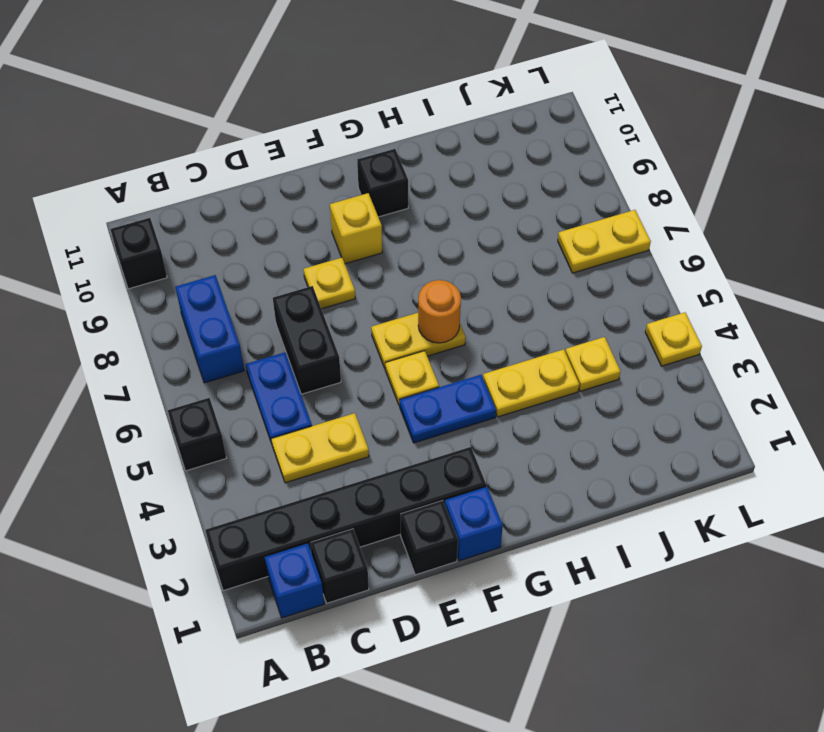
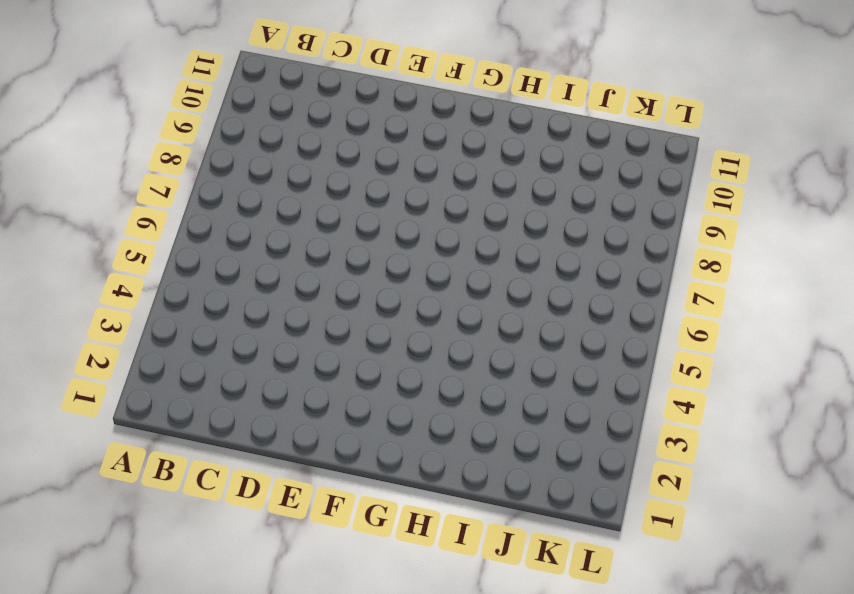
none -> black 1x6 brick [205,447,486,591]
none -> black 1x1 brick [168,398,226,471]
none -> black 1x1 brick [111,218,167,289]

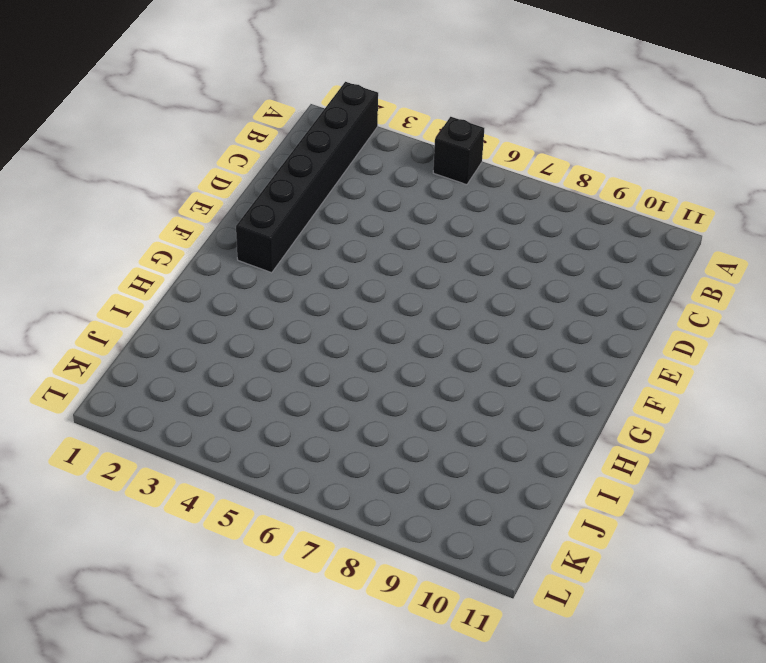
none -> black 1x1 brick [111,218,167,289]
none -> blue 1x1 brick [265,543,324,618]
none -> blue 1x2 brick [175,275,244,383]

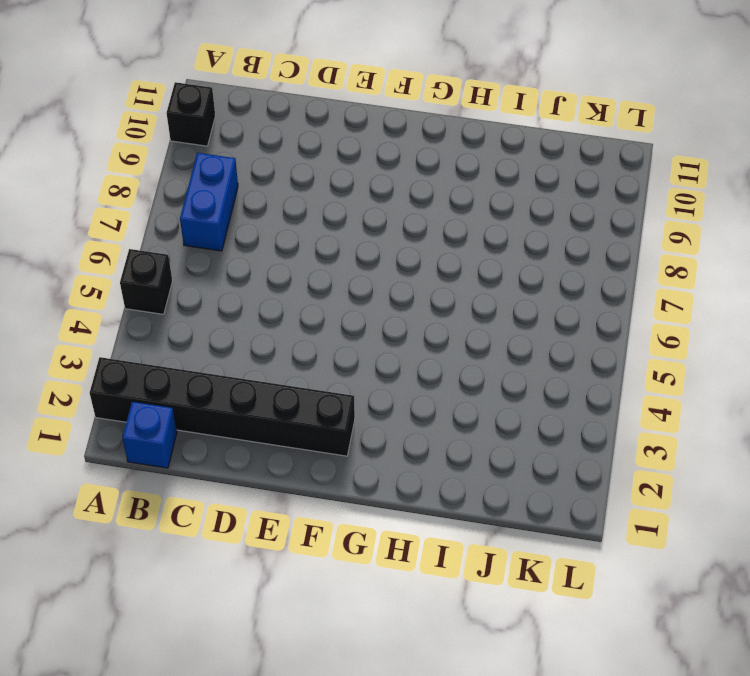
none -> black 1x1 brick [310,529,369,603]
none -> yellow 1x2 plate [271,413,369,483]
none -> blue 1x2 plate [246,352,312,443]

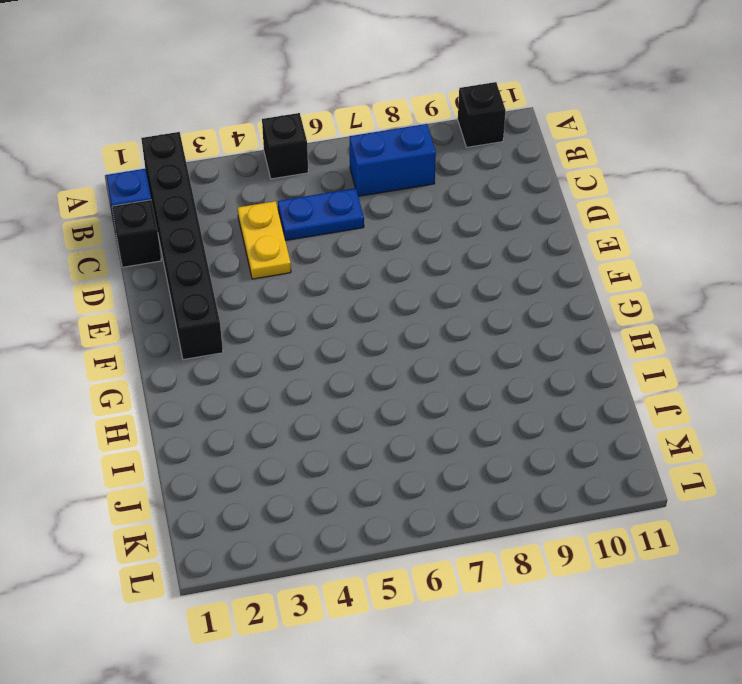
none -> black 1x2 brick [273,286,341,394]
none -> black 1x1 brick [401,501,458,575]
none -> yellow 1x1 plate [304,258,355,309]

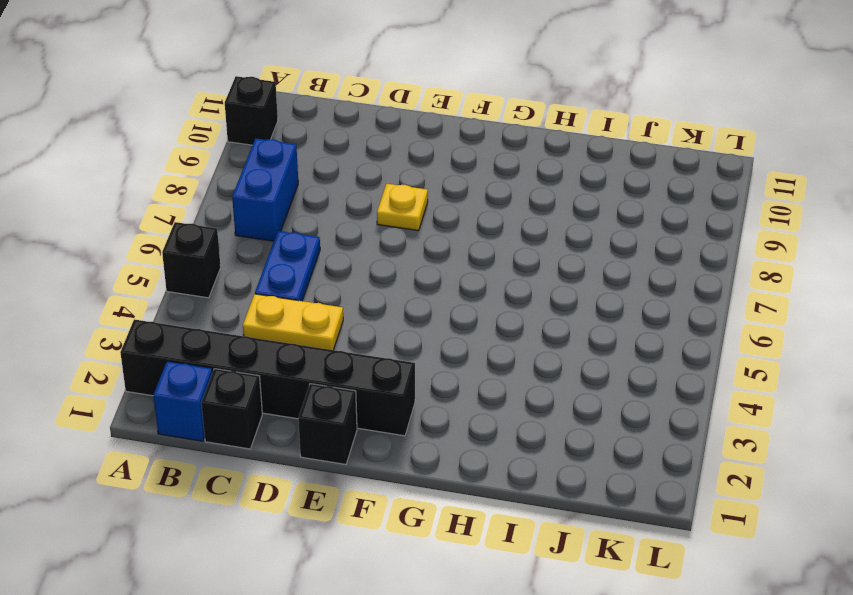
none -> black 1x2 brick [273,286,341,394]
none -> blue 1x1 brick [445,486,503,561]
none -> blue 1x2 plate [400,375,496,443]

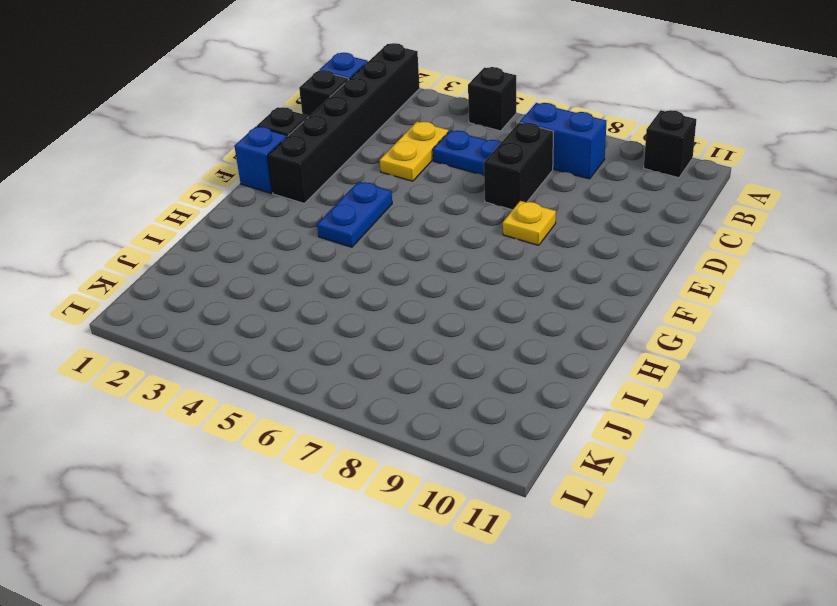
black 1x2 brick [484,122,554,210] -> black 1x2 brick turned to [273,286,341,394]
none -> yellow 1x1 plate [385,351,439,406]
none -> yellow 1x2 plate [371,313,465,368]
none -> yellow 1x1 brick [330,193,382,264]

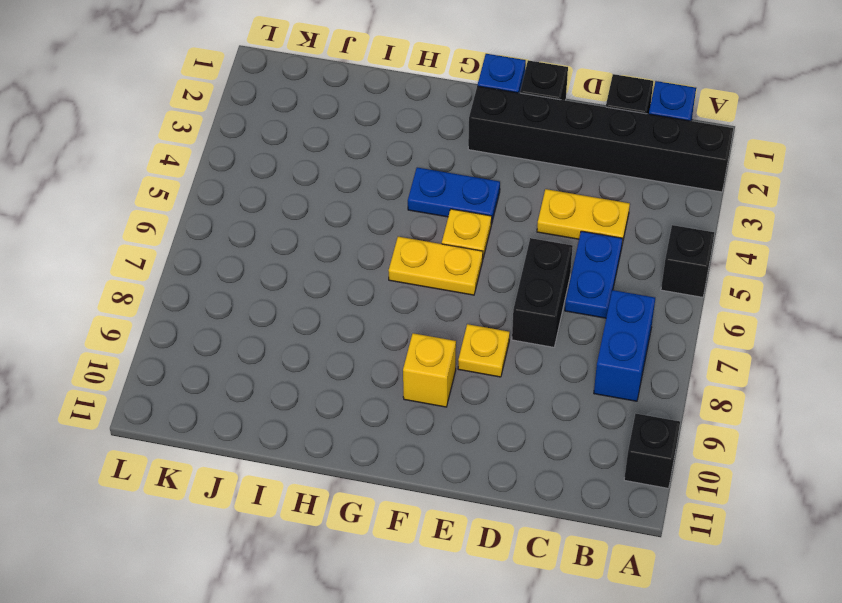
none -> black 1x1 brick [357,149,408,217]
none -> yellow 1x2 plate [483,349,579,417]
none -> yellow 1x1 plate [565,337,621,391]

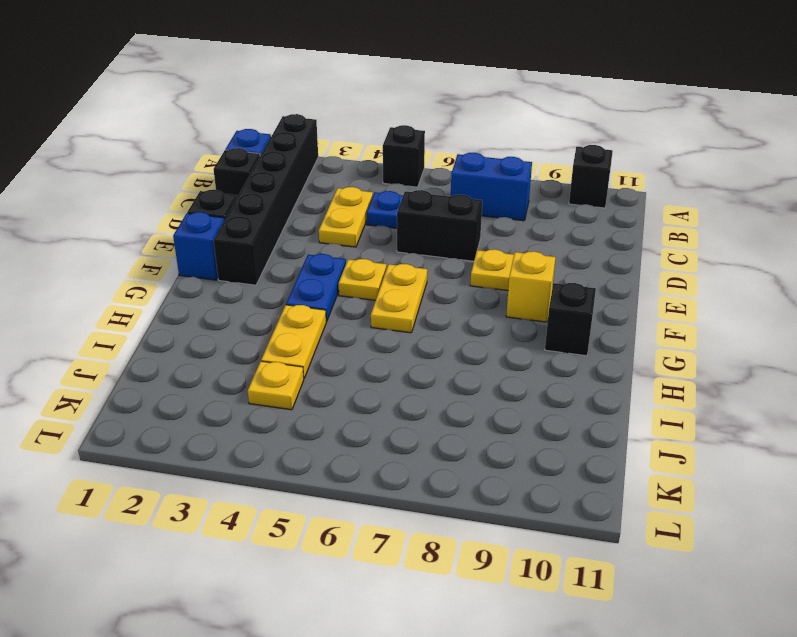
none -> yellow 1x2 plate [558,210,651,273]
none -> yellow 1x1 plate [645,312,702,366]
none -> orange 1x1 round brick [418,280,461,343]

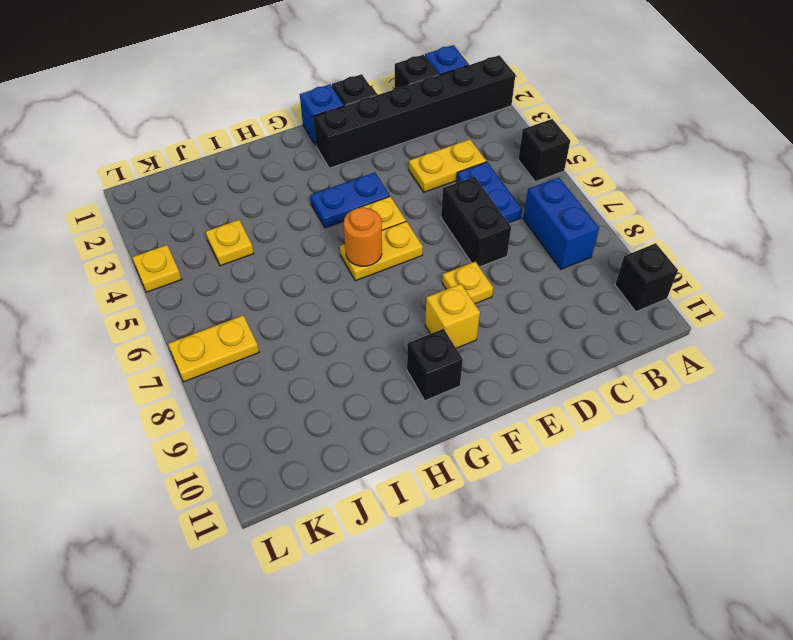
none -> yellow 1x2 plate [483,349,579,417]

